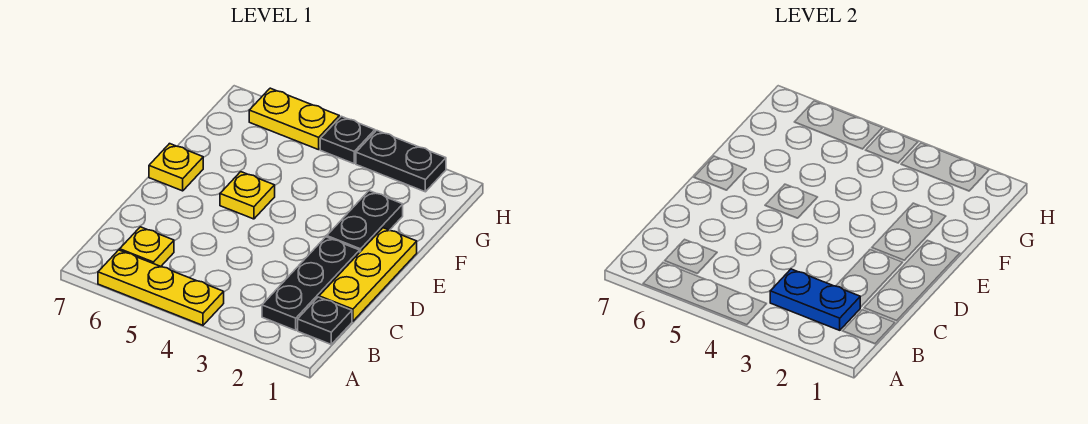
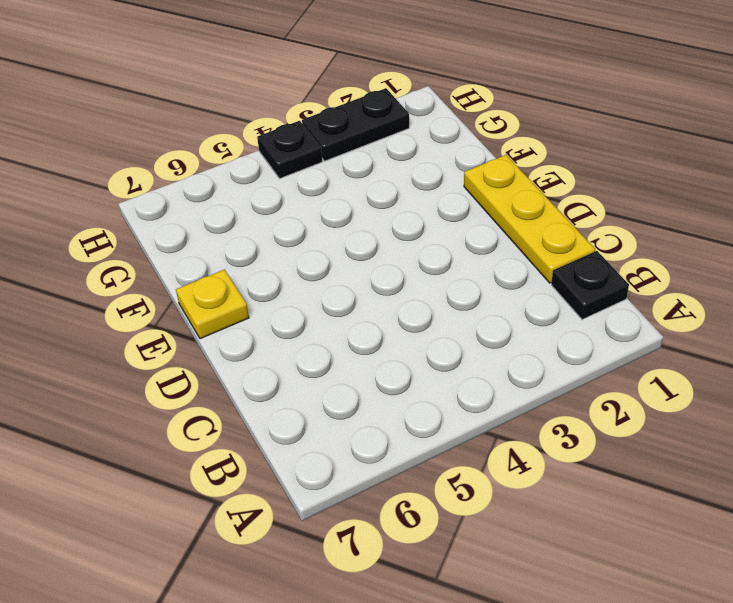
none -> yellow 1x3 plate [98,250,224,325]
none -> black 1x3 plate [262,237,360,330]
none -> yellow 1x1 plate [120,227,174,266]

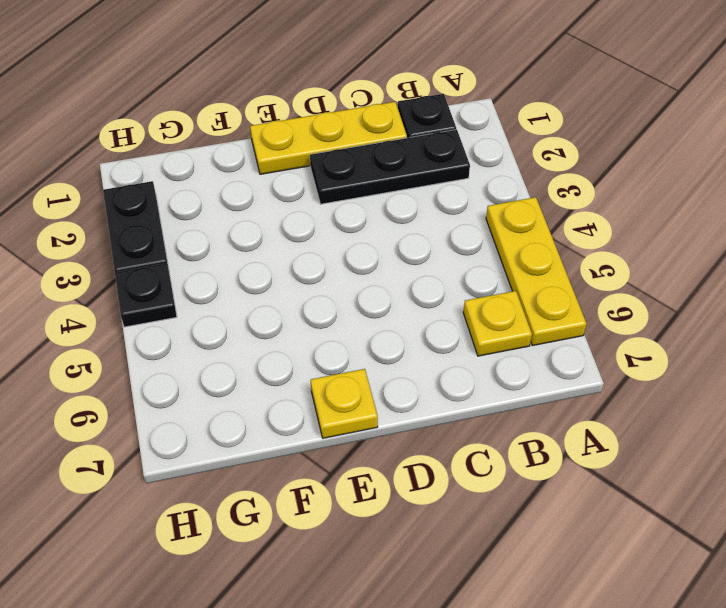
none -> black 1x2 plate [327,191,403,252]
none -> yellow 1x1 plate [220,172,275,219]
none -> yellow 1x2 plate [249,88,339,150]

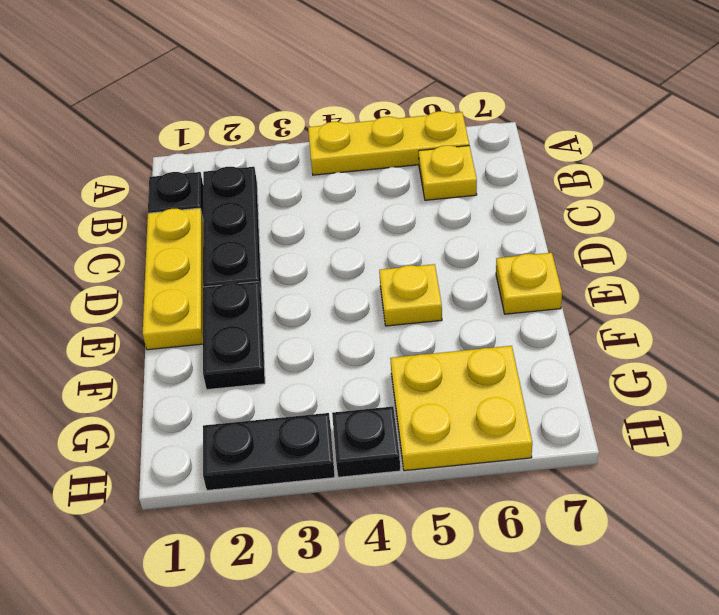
yellow 2x2 plate [390,346,532,471] -> yellow 1x2 plate [249,88,339,150]
none -> blue 1x2 plate [770,269,860,330]

